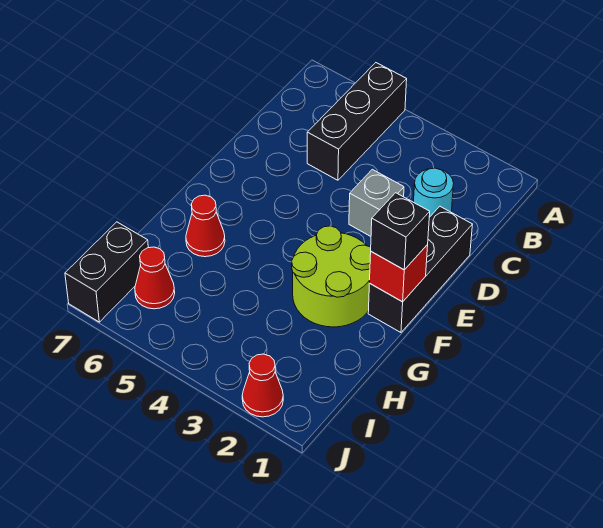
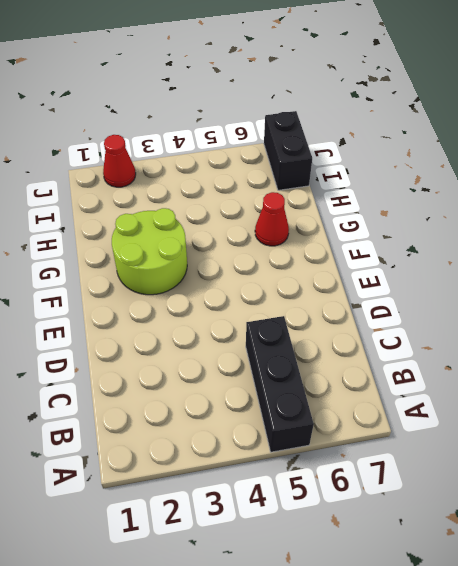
none -> cyan 1x1 round brick [414,168,454,217]
none -> black 1x3 brick [368,206,473,332]

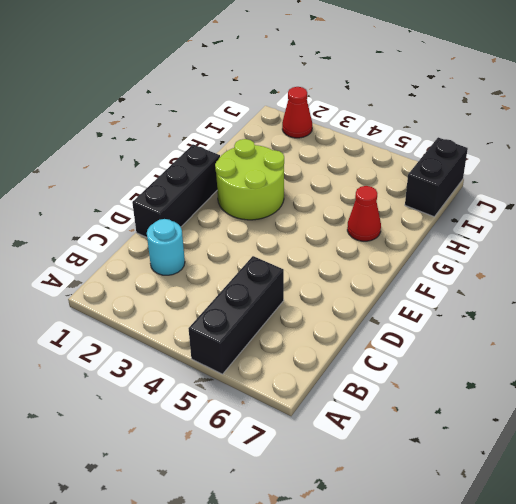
none -> grey 1x1 brick [349,169,404,236]
none -> red 1x1 cone [135,247,175,309]

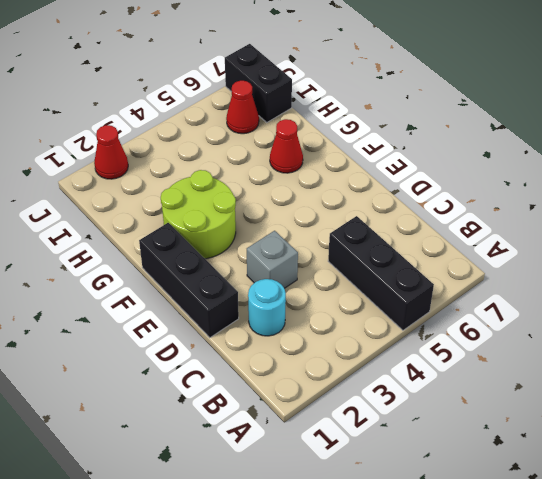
none -> red 1x1 brick [370,245,428,302]
none -> black 1x1 brick [371,193,430,270]

